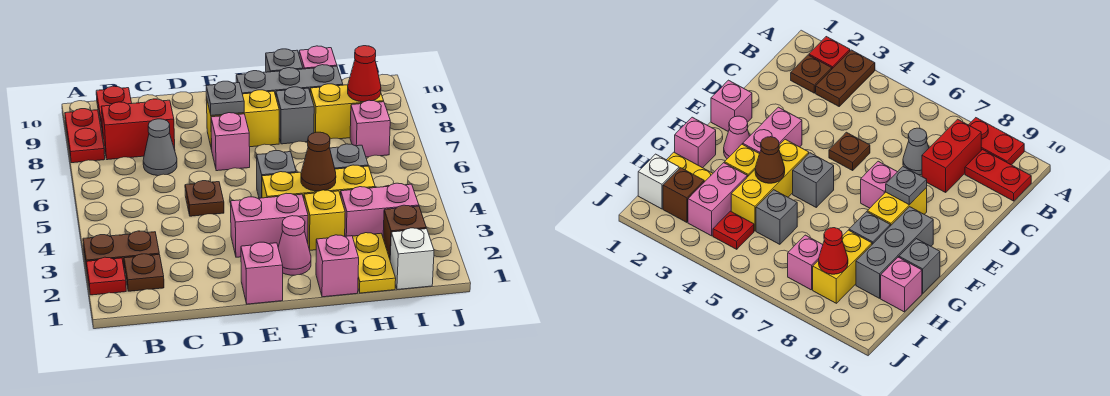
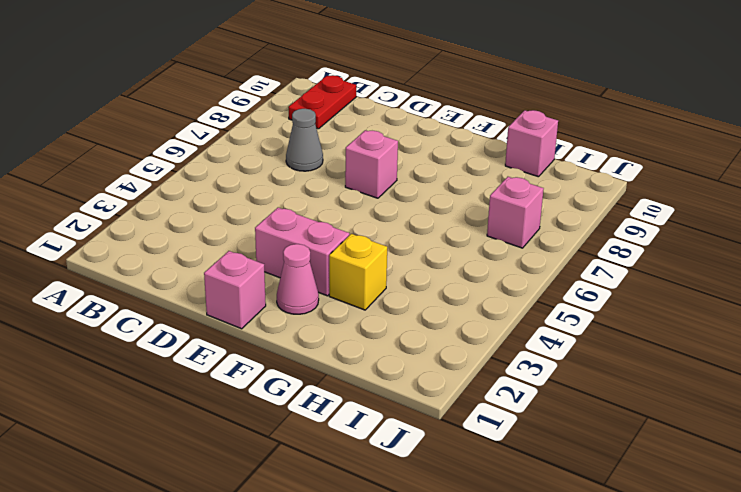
none -> red 1x1 plate [86,257,126,295]
none -> brown 1x2 plate [83,231,159,269]
none -> red 1x2 plate [65,109,105,163]
none -> brown 1x1 plate [124,254,164,291]

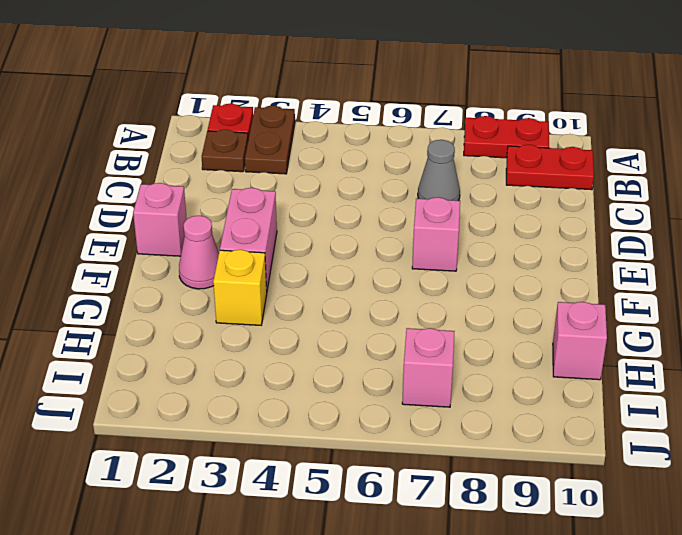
none -> red 1x2 brick [101,99,175,160]
none -> brown 1x1 plate [185,181,224,216]
none -> yellow 1x2 brick [207,90,279,150]
none -> yellow 1x3 brick [262,165,375,198]

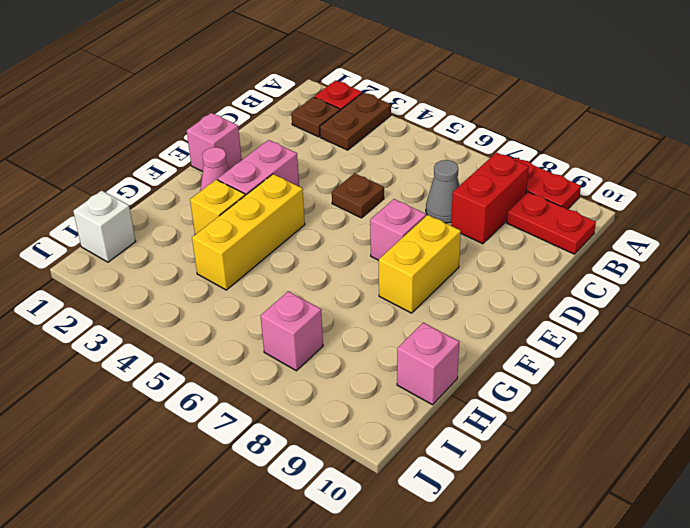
none -> grey 1x1 brick [257,151,296,198]
none -> grey 1x3 brick [236,65,343,96]
none -> pink 1x1 brick [316,235,359,297]
none -> grey 1x1 brick [276,87,314,144]

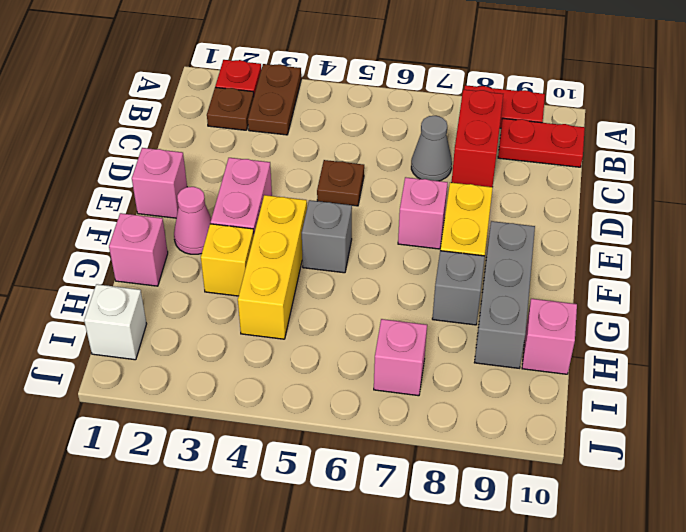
none -> grey 1x1 brick [266,49,303,72]
none -> yellow 1x2 plate [352,233,396,293]
none -> pink 1x2 brick [341,183,419,236]
none -> grey 1x1 brick [330,144,368,169]

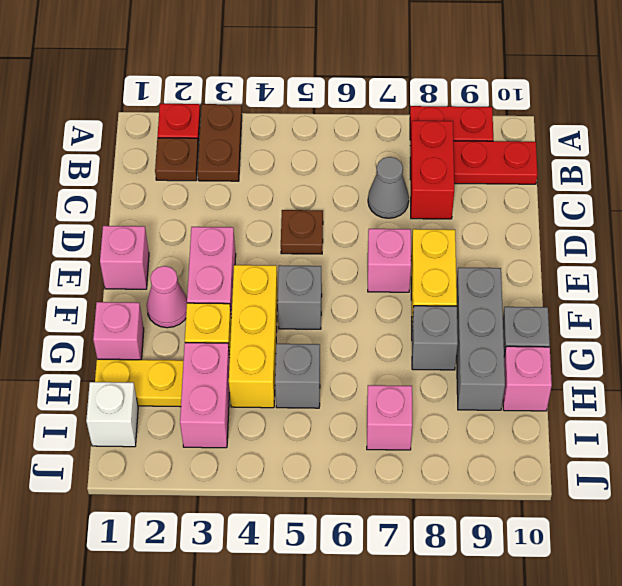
none -> yellow 1x2 brick [310,84,384,139]
none -> brown 1x1 brick [383,205,426,259]
none -> red 1x1 plate [713,211,754,249]
none -> grey 1x1 plate [206,81,244,115]

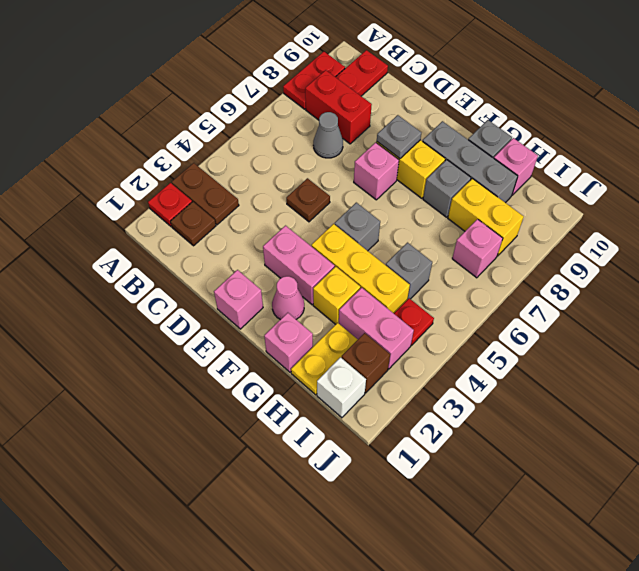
none -> brown 1x1 cone [301,132,336,191]
none -> red 1x1 cone [348,46,381,102]

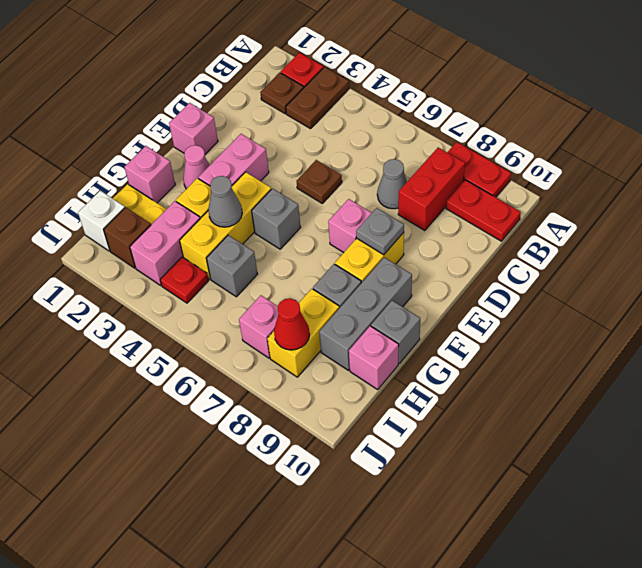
grey 1x1 cone [208,176,242,227] -> brown 1x1 cone [301,132,336,191]

